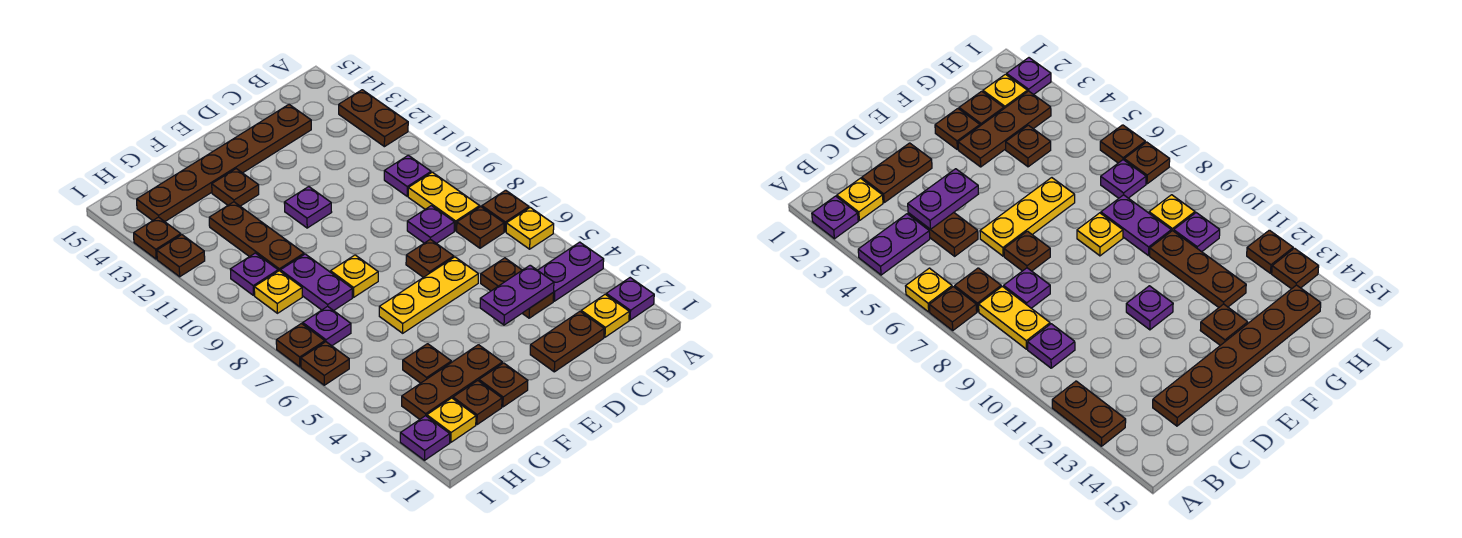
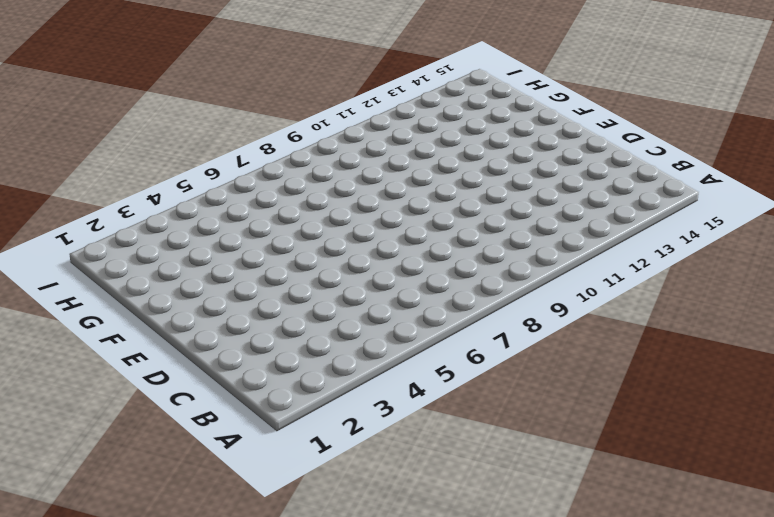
none -> purple 1x1 plate [606,278,654,320]
none -> purple 1x2 plate [538,242,604,301]
none -> yellow 1x1 plate [506,208,554,249]
none -> brown 1x1 plate [482,190,529,232]

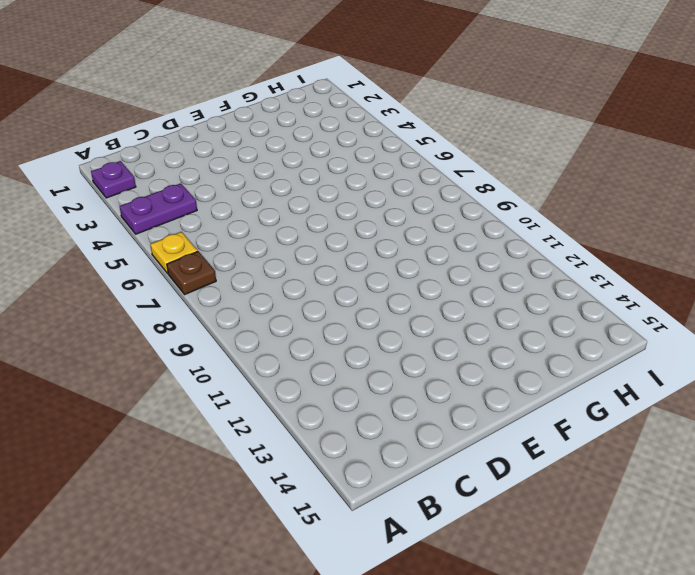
none -> brown 1x2 plate [339,90,408,147]
none -> yellow 1x1 plate [581,294,629,337]
none -> brown 1x1 plate [457,207,504,248]
none -> yellow 1x2 plate [408,172,480,231]

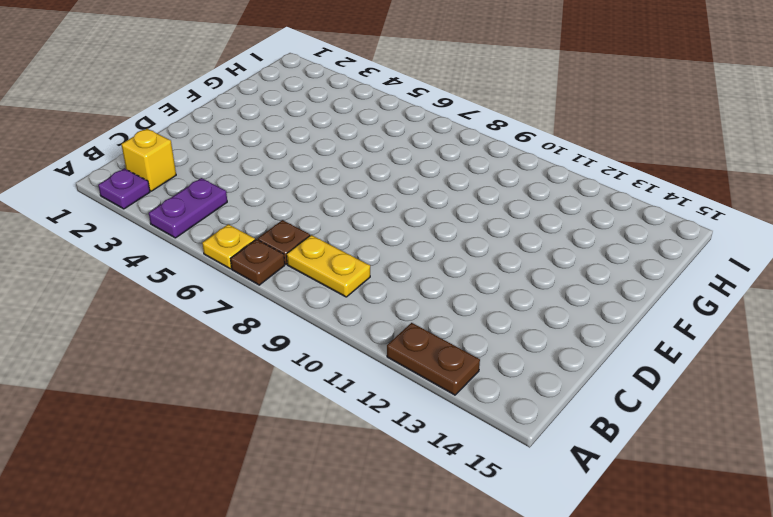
yellow 1x1 brick [121,129,176,191] -> yellow 1x1 plate [581,294,629,337]
none -> purple 1x1 plate [384,155,431,196]
none -> brown 1x2 plate [530,312,604,372]
none -> brown 1x2 plate [481,258,554,318]
none -> purple 1x1 plate [407,206,454,244]

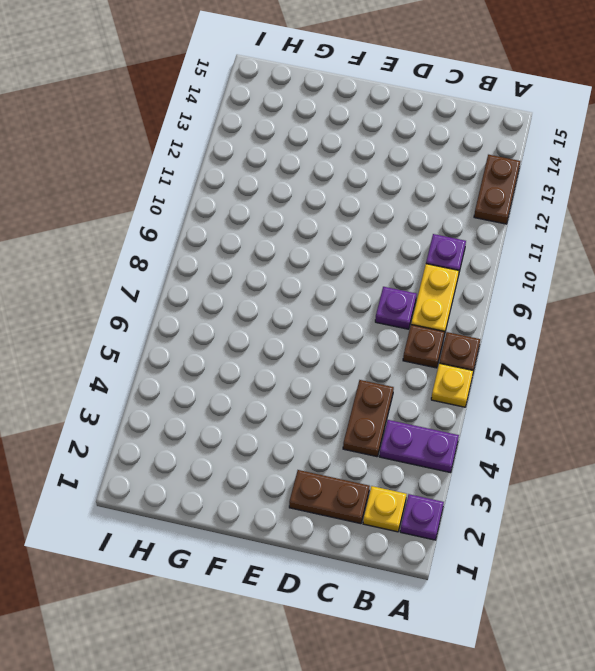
none -> brown 1x6 plate [137,105,311,222]
none -> yellow 1x3 plate [379,257,478,333]
none -> brown 1x1 plate [406,239,454,277]
none -> purple 1x1 plate [284,187,332,228]

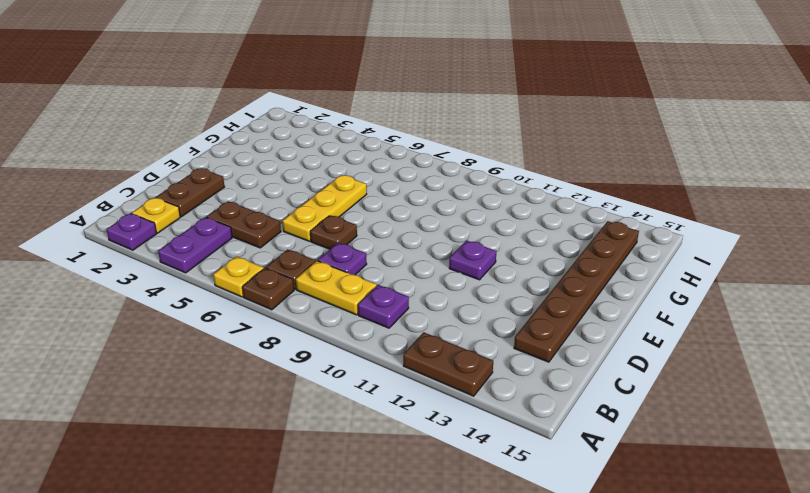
none -> brown 1x1 plate [479,363,528,407]
none -> brown 1x3 plate [402,345,502,419]
none -> yellow 1x1 plate [331,255,378,297]
none -> brown 1x1 plate [212,169,259,206]

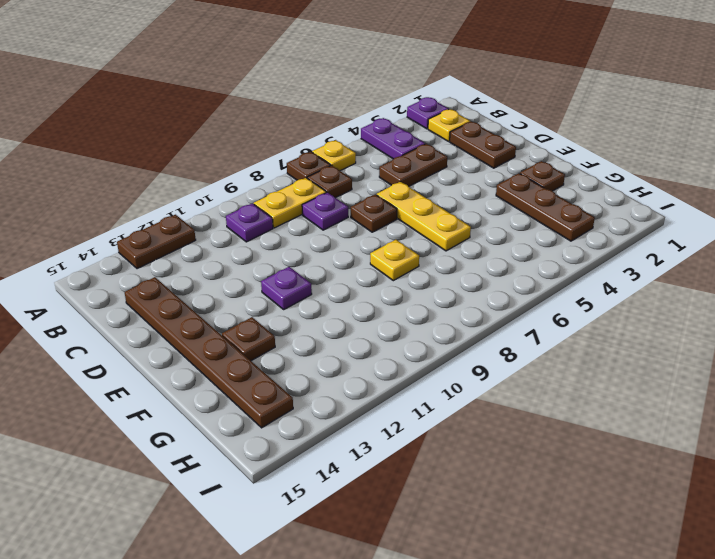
none -> brown 1x1 plate [453,381,502,425]
none -> brown 1x1 plate [403,344,451,383]
none -> purple 1x2 plate [281,254,352,311]
none -> brown 1x3 plate [209,202,304,271]

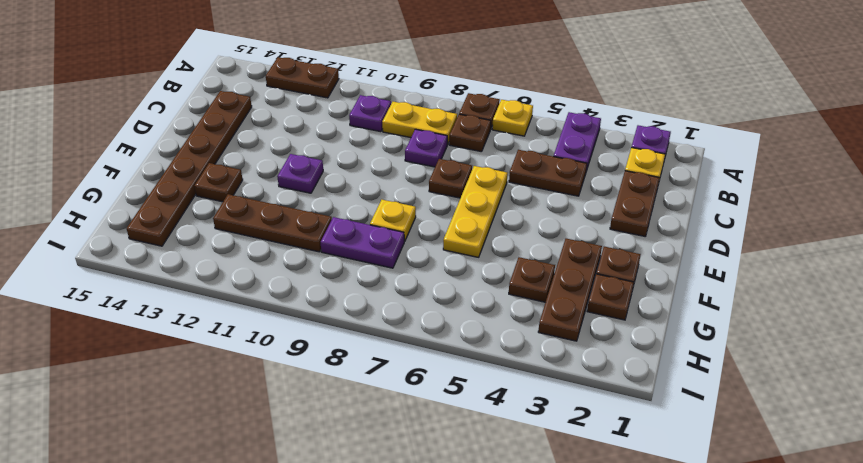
none -> yellow 1x1 plate [427,398,476,442]
none -> purple 1x1 plate [303,306,351,346]
none -> yellow 1x1 plate [254,271,302,313]
none -> purple 1x1 plate [230,253,278,295]

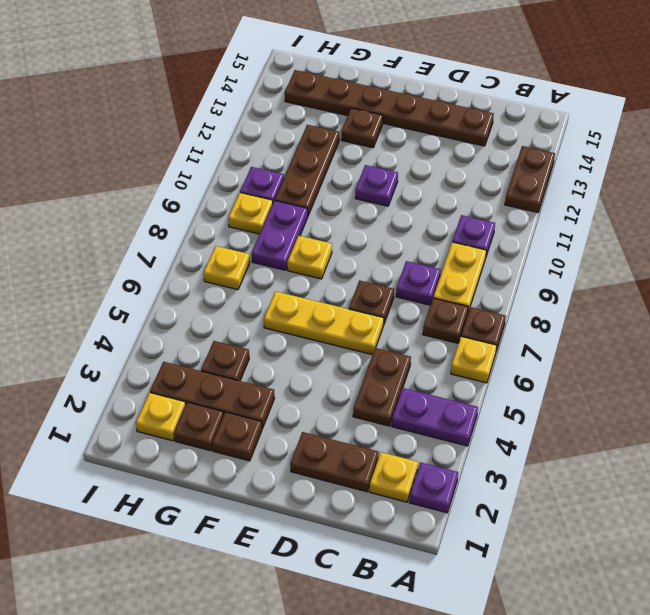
yellow 1x1 plate [204,246,250,290] -> purple 1x1 plate [303,306,351,346]
none -> purple 1x1 plate [400,416,450,460]
none -> brown 1x1 plate [301,342,349,385]
none -> brown 1x1 plate [276,324,325,367]
none -> brown 1x1 plate [157,235,205,277]

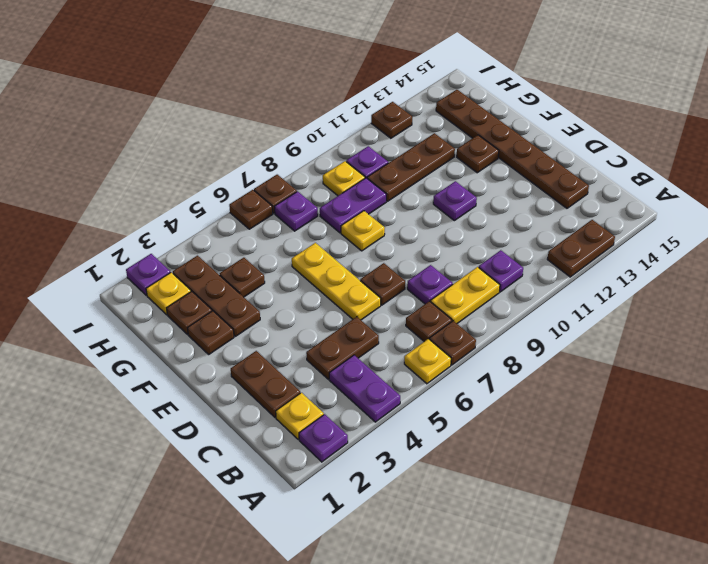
none -> brown 1x1 plate [134,217,181,259]
none -> purple 1x2 plate [480,265,554,325]

